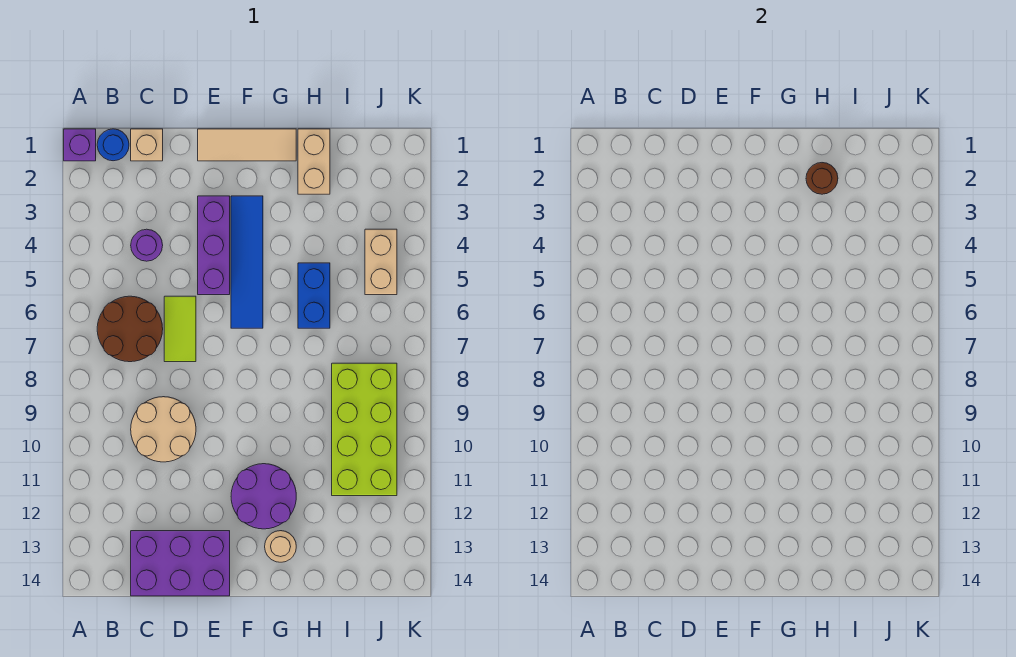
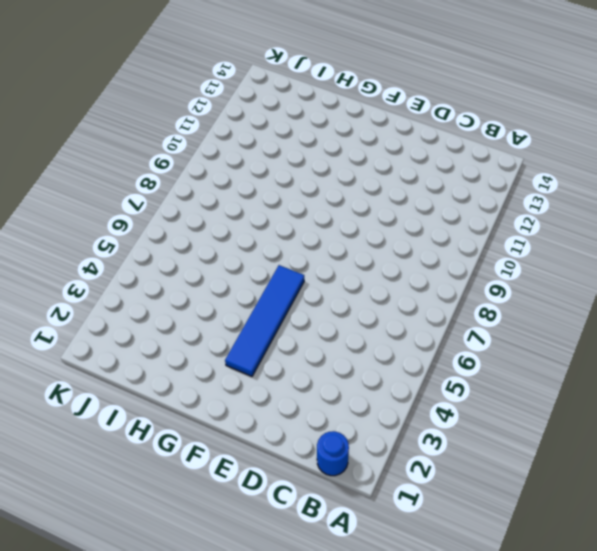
none -> purple 1x1 brick [64,129,96,161]
none -> brown 2x2 round brick [97,296,163,362]
none -> tan 1x1 brick [131,129,163,161]

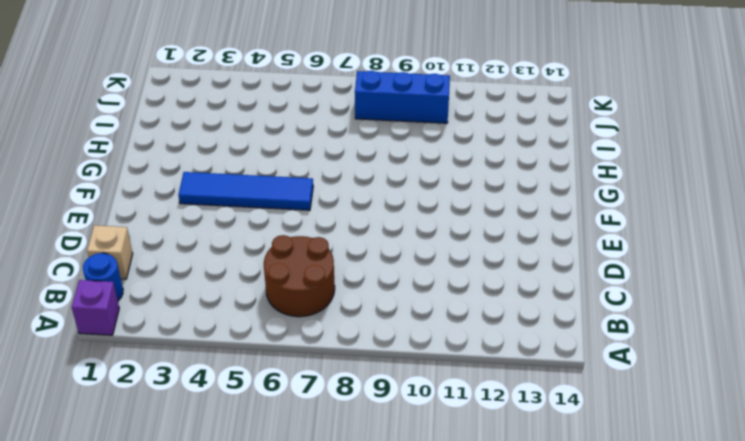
blue 1x3 brick [355,71,450,123] -> lime 2x4 brick [332,363,397,496]
none -> purple 1x1 round brick [131,229,163,261]
none -> tan 2x2 round brick [131,397,196,462]
none -> purple 2x3 brick [131,531,230,596]

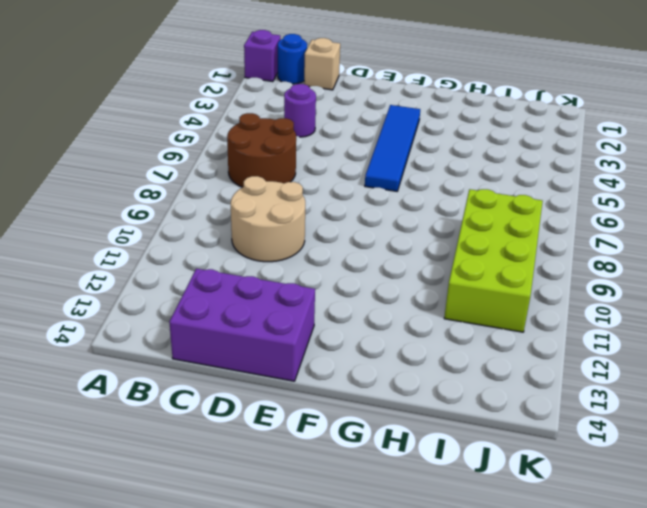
none -> lime 1x2 tile [164,296,196,362]
none -> tan 1x3 tile [198,129,296,161]
none -> purple 1x3 brick [198,196,230,295]

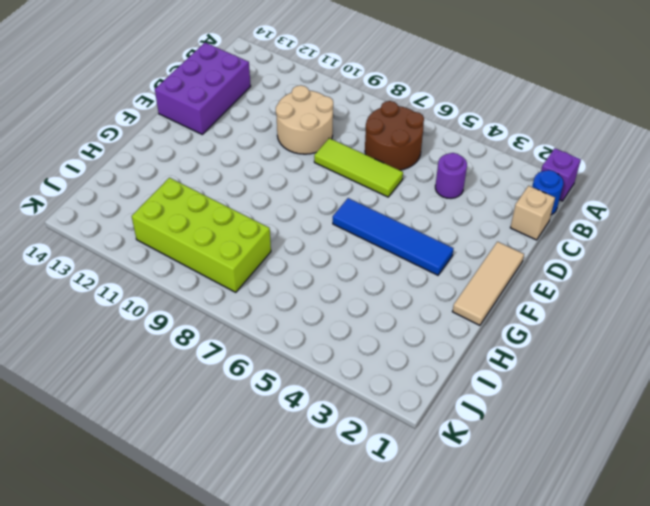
lime 1x3 tile [314,138,403,197] -> lime 1x2 tile [164,296,196,362]
none -> purple 1x3 brick [198,196,230,295]
none -> purple 2x2 round brick [231,464,296,529]
none -> tan 1x1 round brick [265,531,296,562]

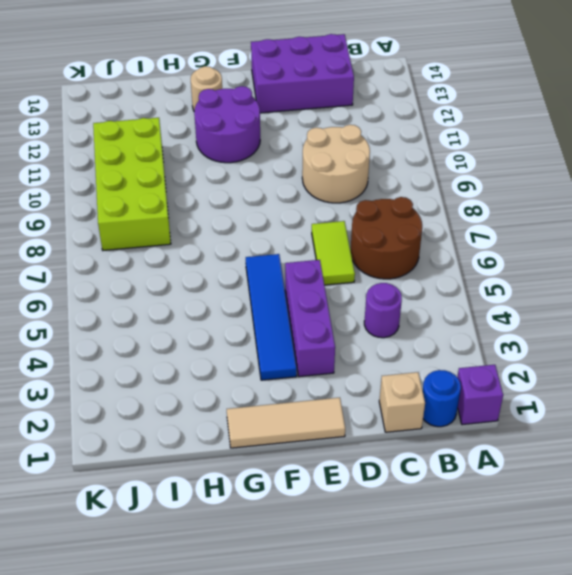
none -> tan 1x2 brick [298,129,330,194]
none -> blue 1x2 brick [298,263,330,328]
none -> tan 1x2 brick [365,229,397,295]

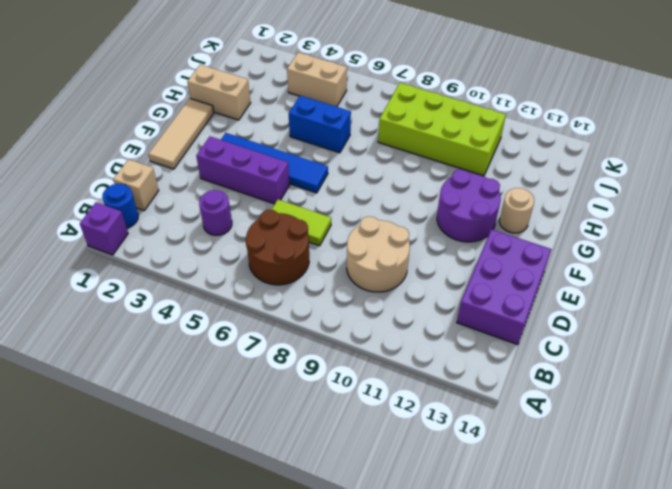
none -> brown 1x1 round brick [806,163,838,194]

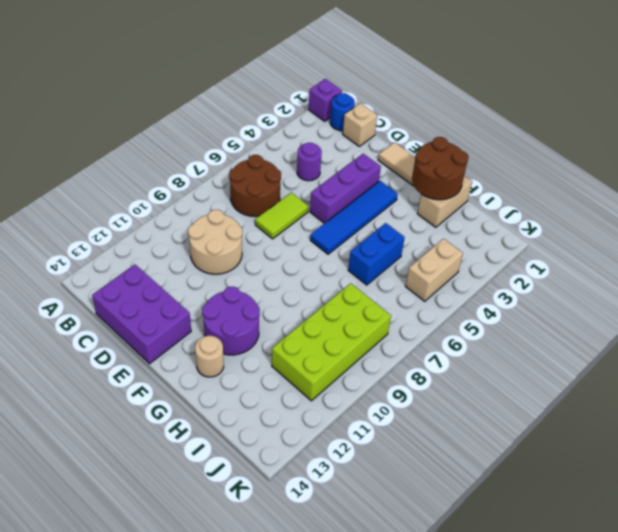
brown 2x2 round brick [412,137,468,200] -> brown 1x1 round brick [806,163,838,194]

